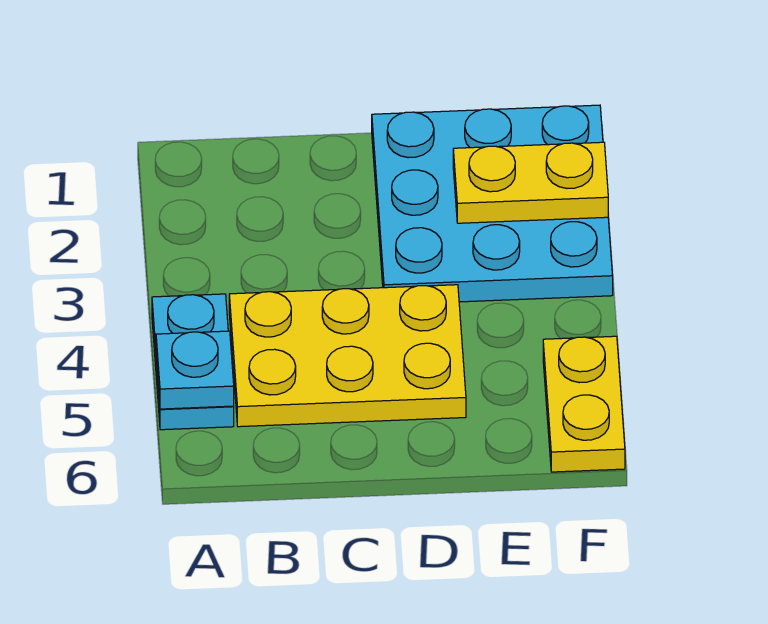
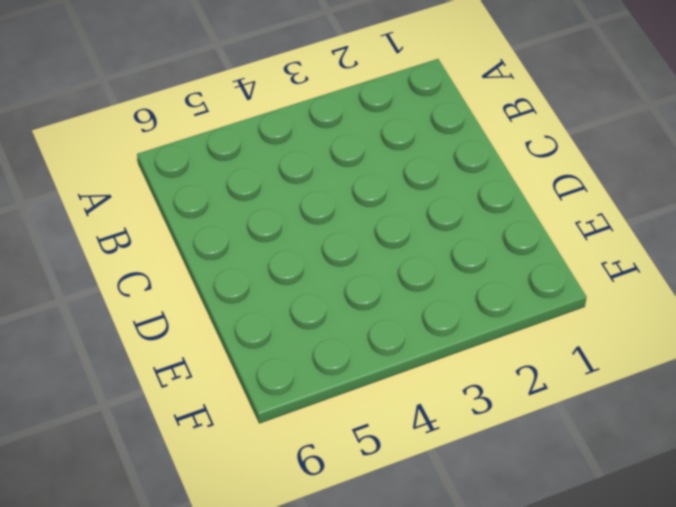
none -> cyan 1x2 plate [152,294,234,430]
none -> yellow 2x3 plate [229,285,466,427]

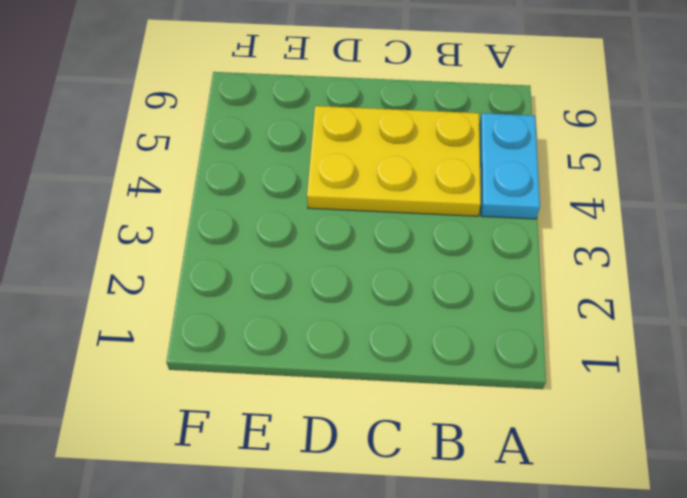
none -> cyan 3x3 plate [372,105,613,302]
none -> yellow 1x2 plate [543,336,625,472]

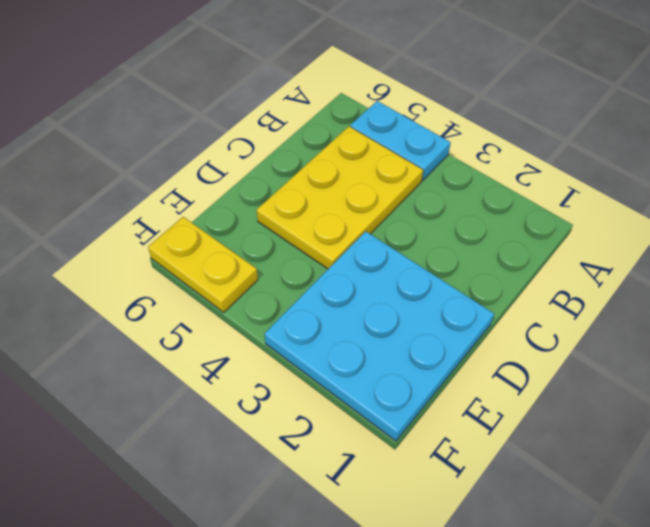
none -> cyan 1x1 plate [156,331,234,409]
none -> yellow 1x2 plate [453,142,608,223]

